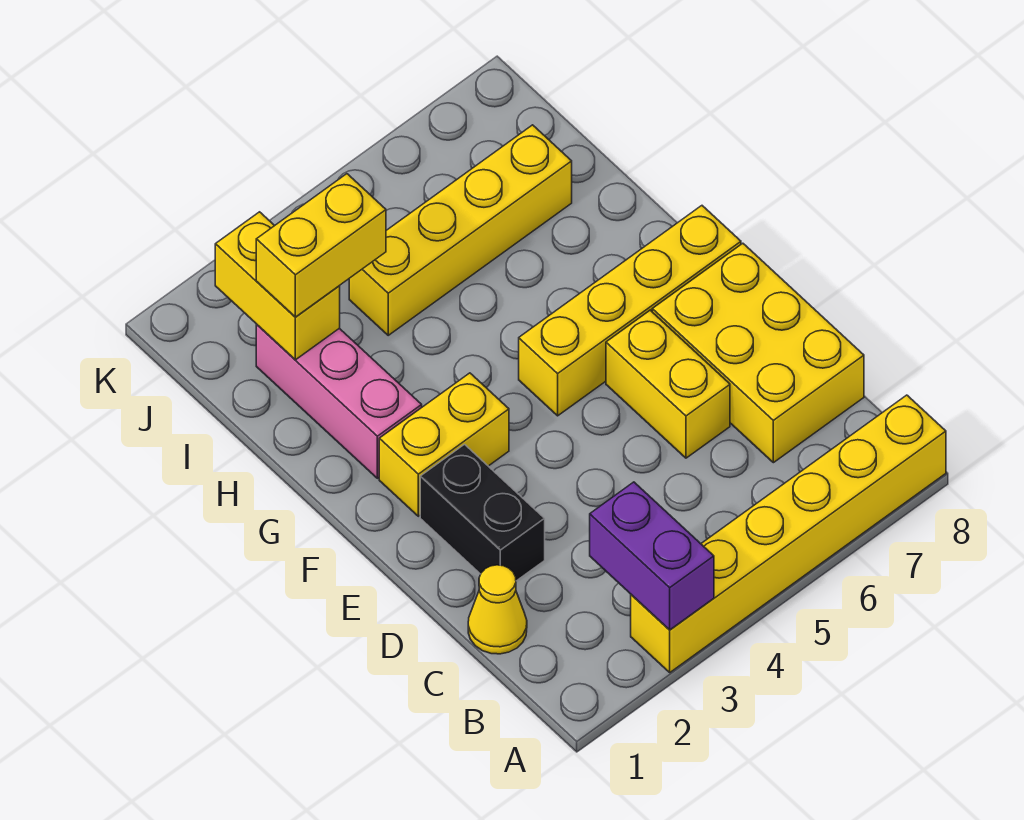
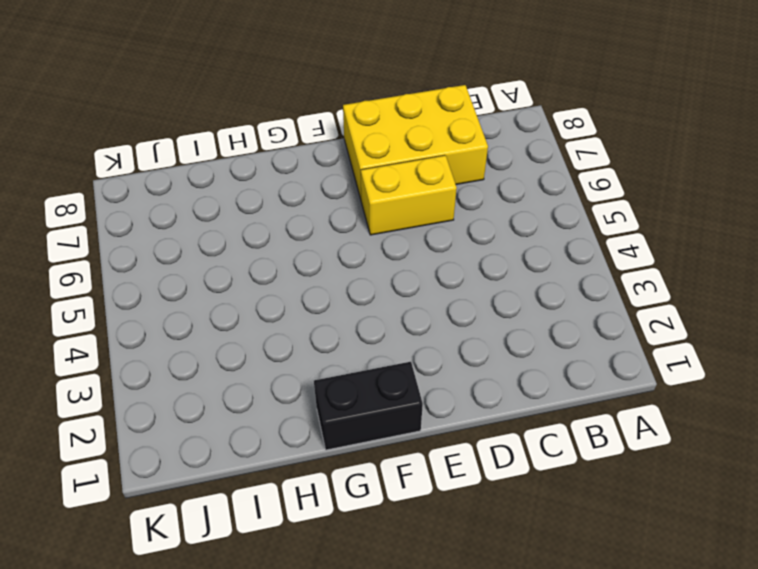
black 1x2 brick [314,362,423,450] -> black 1x2 brick moved to [420,445,545,581]
none -> yellow 1x6 brick [631,395,946,672]
none -> yellow 1x1 cone [468,565,527,654]
none -> yellow 1x2 brick [379,373,509,516]

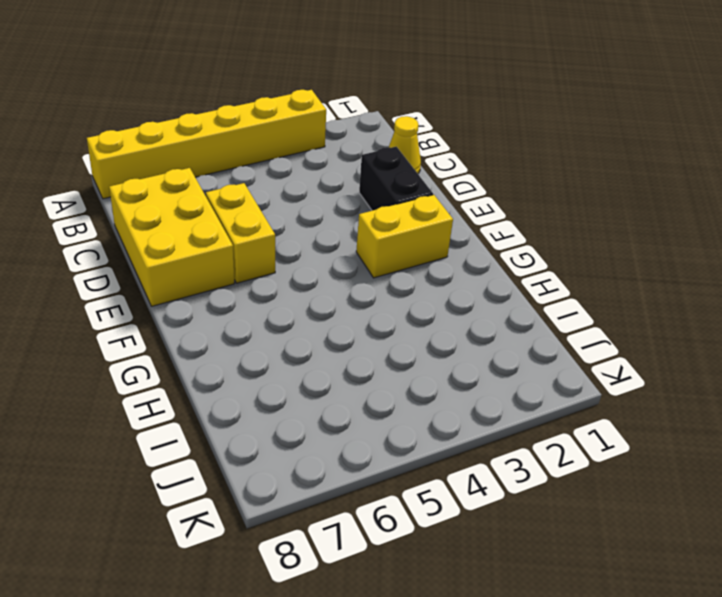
none -> yellow 1x4 brick [519,206,741,416]
none -> pink 1x3 brick [256,325,422,478]
none -> yellow 1x4 brick [349,125,572,335]

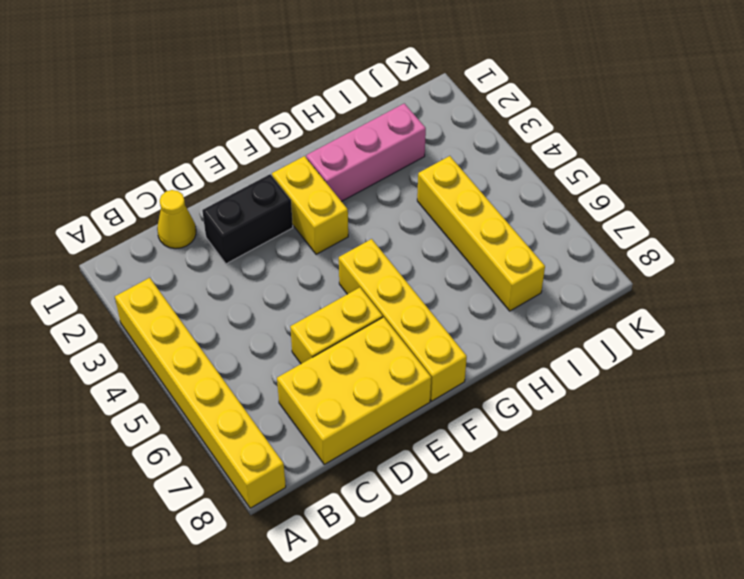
none -> purple 1x2 brick [590,482,714,630]
none -> yellow 1x2 brick [215,212,340,360]
none -> yellow 1x2 brick [256,174,386,317]

